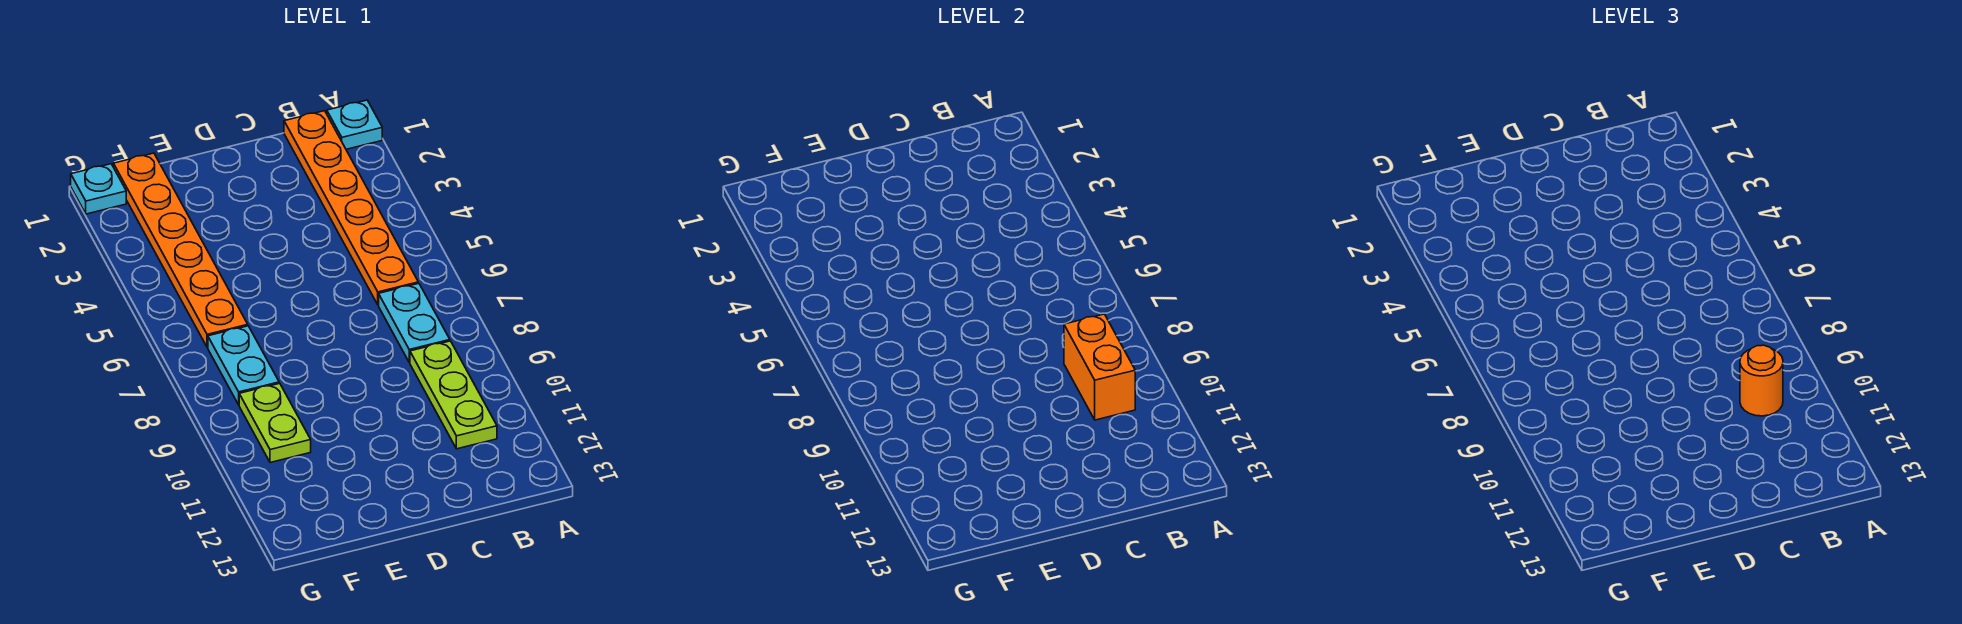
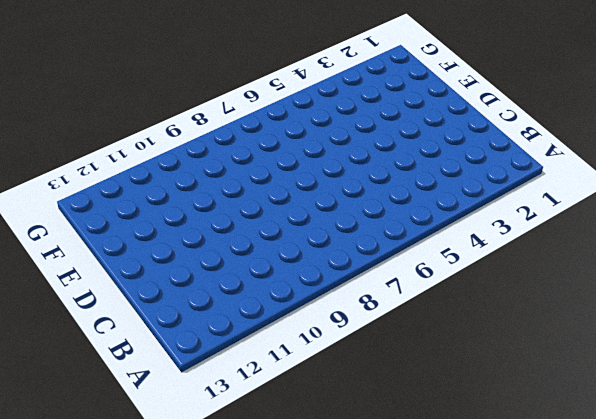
none -> cyan 1x1 plate [327,100,382,149]
none -> orange 1x6 plate [284,111,418,305]

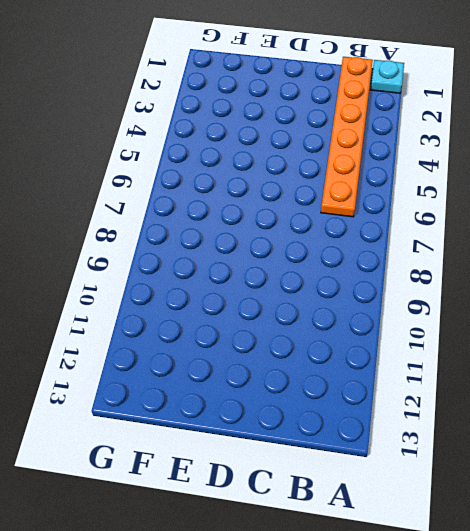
none -> cyan 1x2 plate [379,283,450,362]
none -> lime 1x3 plate [410,341,497,449]

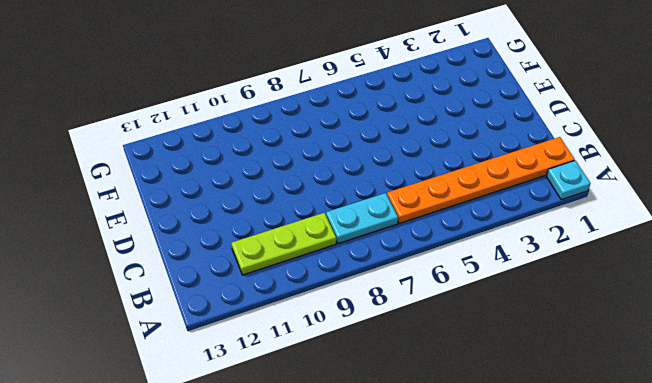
none -> orange 1x6 plate [113,153,248,347]
none -> cyan 1x2 plate [208,326,279,405]

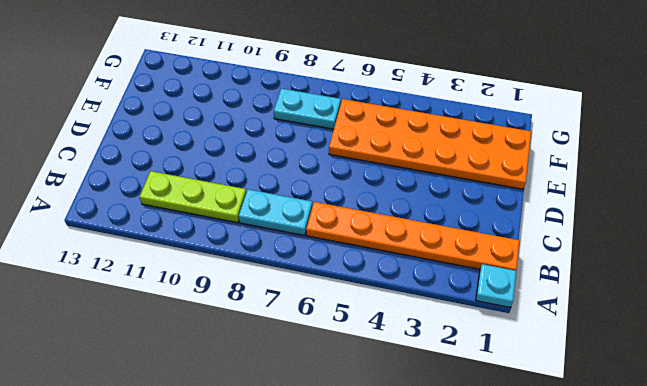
orange 2x6 plate [329,99,531,189] -> orange 1x6 plate [113,153,248,347]
none -> lime 1x2 plate [239,383,311,463]
none -> cyan 1x1 plate [71,164,126,214]

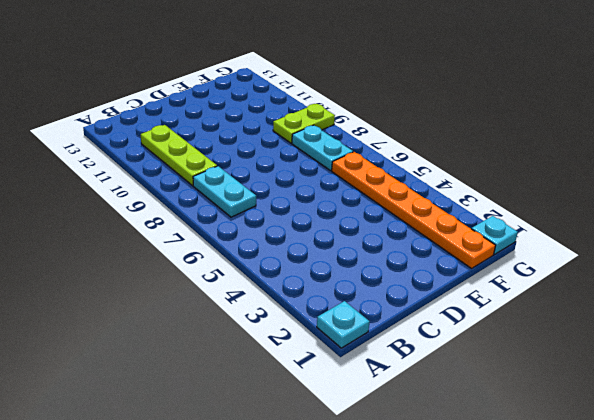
lime 1x2 plate [273,104,335,143] -> lime 1x2 plate turned to [239,383,311,463]
none -> orange 1x6 plate [284,111,418,305]
none -> orange 1x2 brick [1064,314,1135,420]

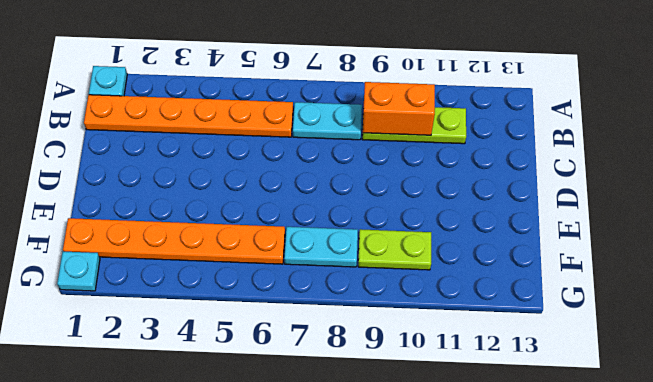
none -> orange 1x1 round brick [1740,345,1783,416]

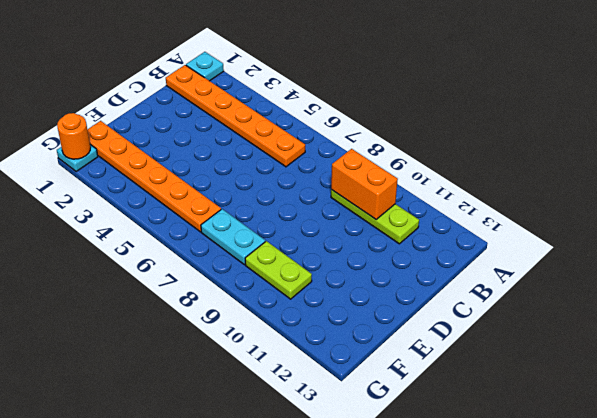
orange 1x1 round brick [57,113,91,159] -> orange 1x1 round brick moved to [1740,345,1783,416]
none -> cyan 1x2 plate [379,283,450,362]

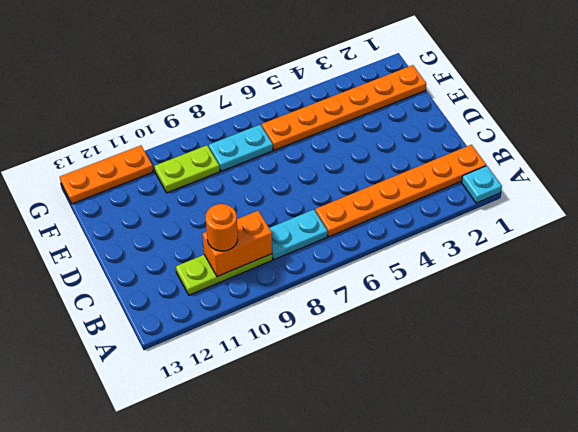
orange 1x3 plate [60,145,153,204] -> none
none -> cyan 1x1 plate [71,164,126,214]

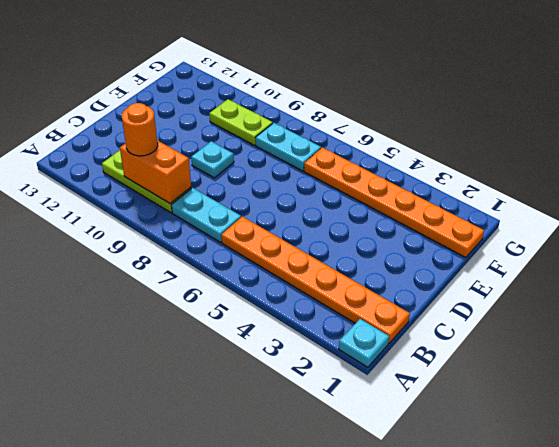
cyan 1x1 plate [191,141,234,178] -> cyan 1x1 plate moved to [71,164,126,214]

